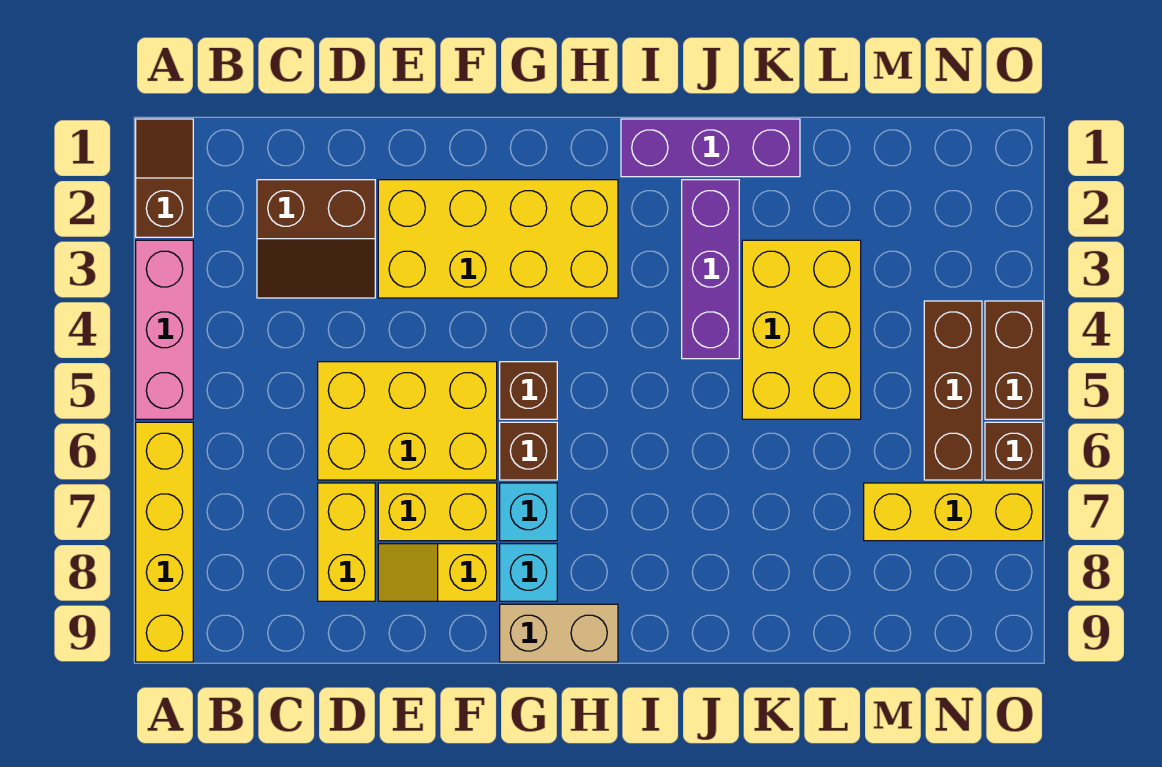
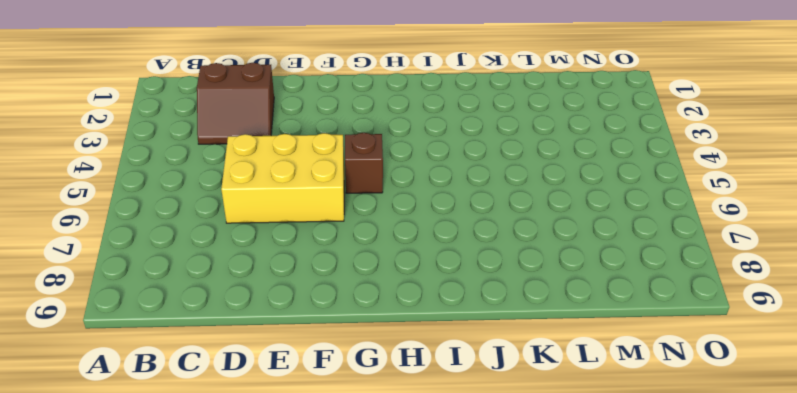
none -> brown 1x2 slope [136,119,193,237]
none -> pink 1x3 brick [136,240,193,419]
none -> yellow 1x4 brick [136,422,193,662]

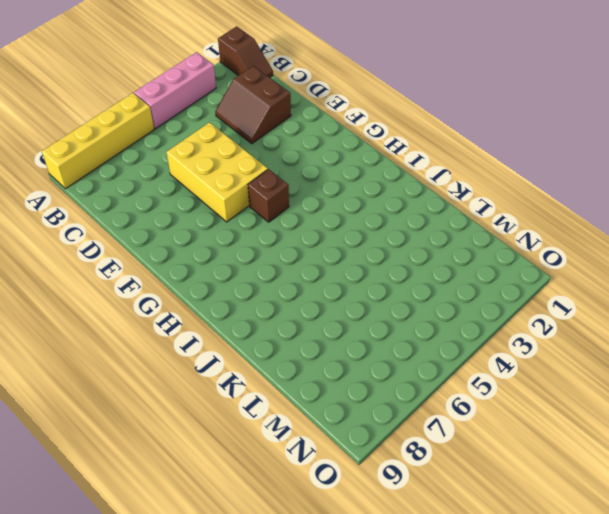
brown 1x2 slope [218,26,273,77] -> brown 1x2 slope turned to [136,119,193,237]
none -> yellow 1x2 brick [318,483,375,601]
none -> yellow 2x4 brick [378,180,618,298]
none -> yellow 1x2 brick [378,483,497,541]

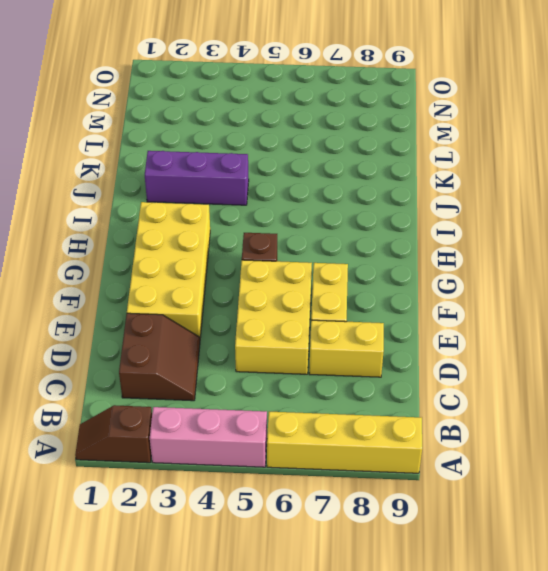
none -> yellow 1x2 slope [378,544,497,601]
none -> brown 1x1 brick [500,422,557,480]
none -> cyan 1x1 brick [500,483,557,541]

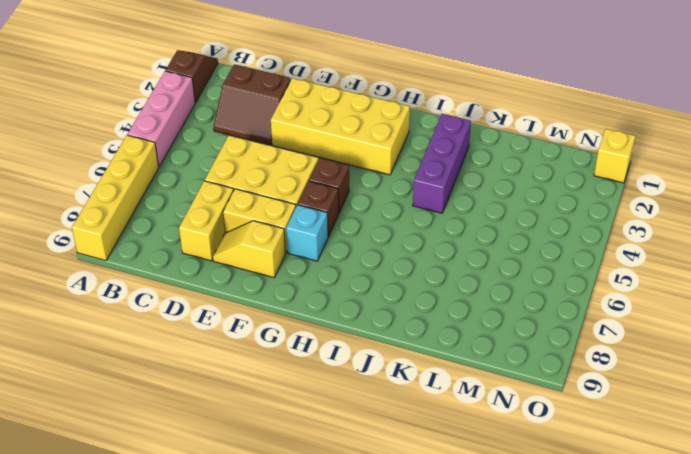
yellow 1x1 brick [594,129,635,183] -> none
none -> cyan 1x1 brick [500,544,557,601]
none -> tan 1x2 brick [500,604,618,662]
none -> purple 1x3 brick [621,119,800,177]

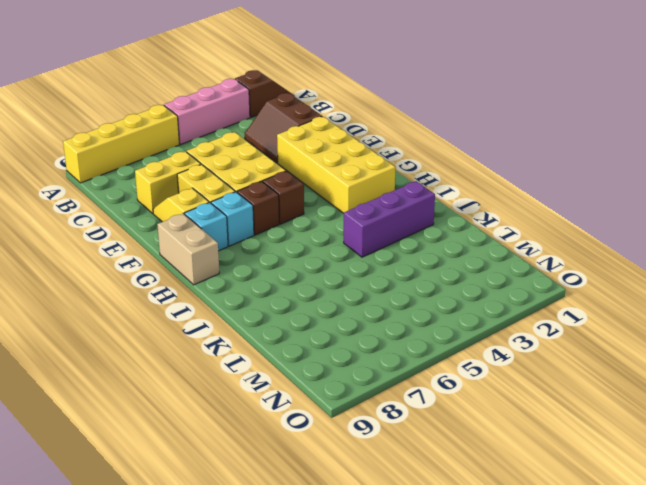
none -> purple 1x3 brick [621,119,800,177]
none -> yellow 2x3 brick [742,240,861,419]
none -> yellow 1x3 brick [864,483,1043,541]

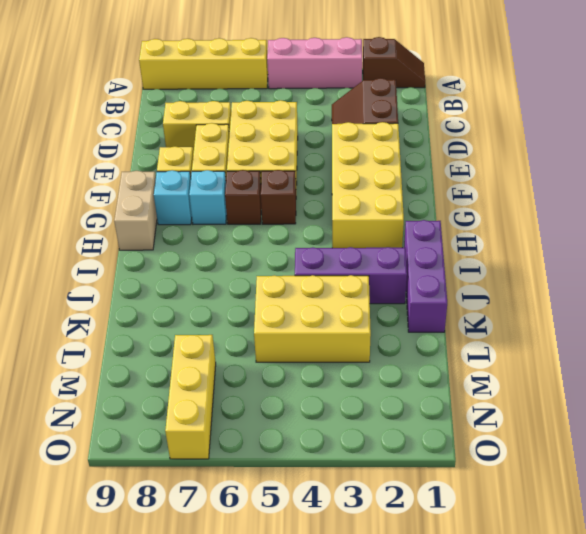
none -> brown 1x3 brick [924,301,982,480]
none -> brown 1x2 brick [985,301,1043,419]
none -> brown 1x1 brick [985,422,1043,480]

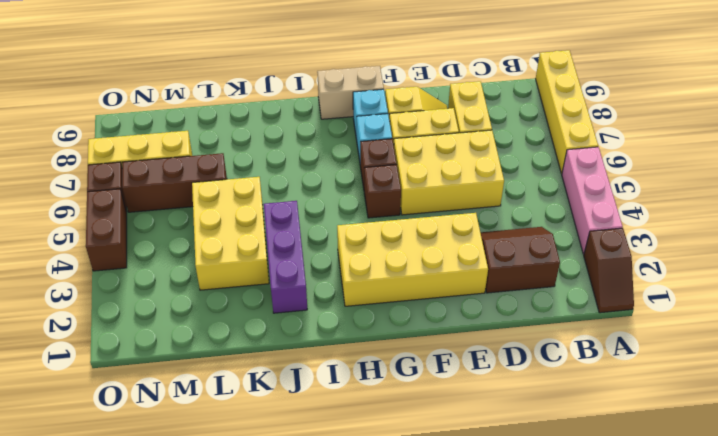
brown 1x3 brick [122,153,227,212] -> brown 1x3 brick turned to [924,301,982,480]
none -> purple 1x3 brick [621,119,800,177]

